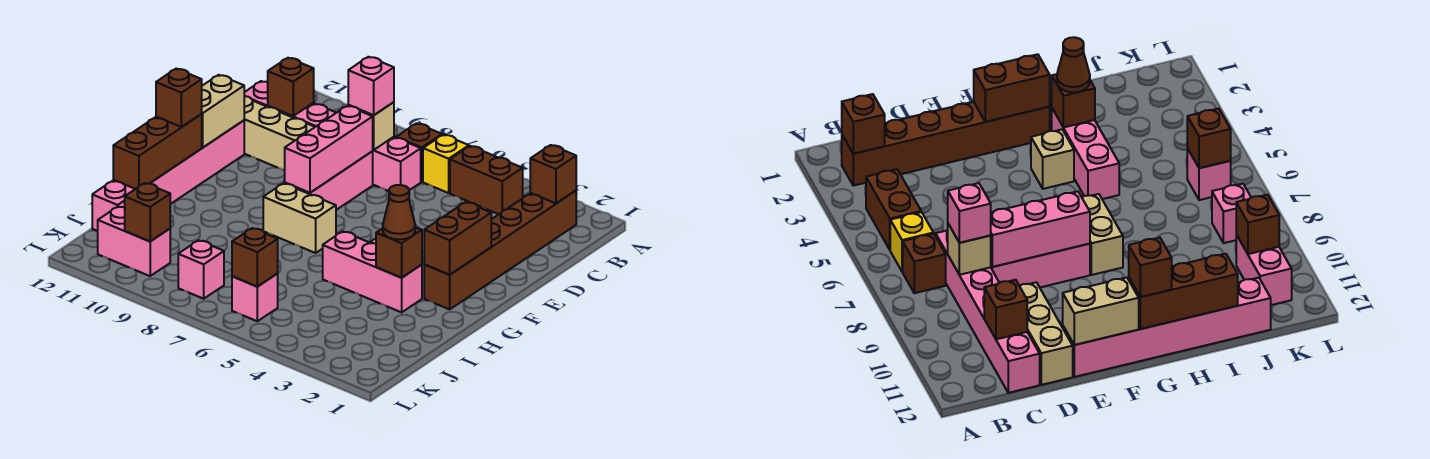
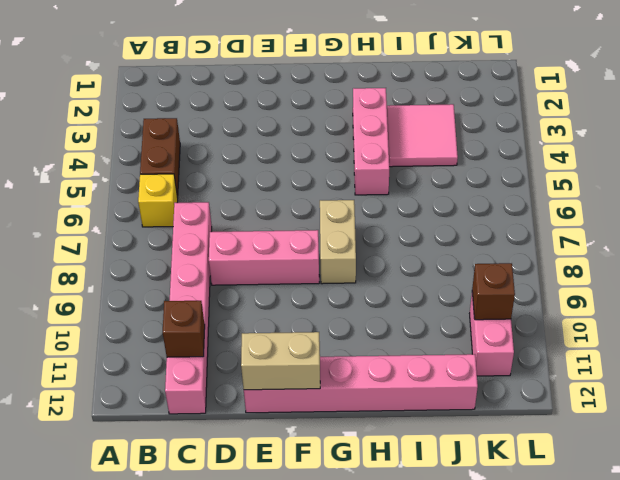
pink 2x2 tile [387,104,458,167] -> none
none -> brown 1x6 brick [424,191,576,309]
none -> brown 1x1 brick [396,123,442,182]
none -> tan 1x3 brick [244,96,315,171]

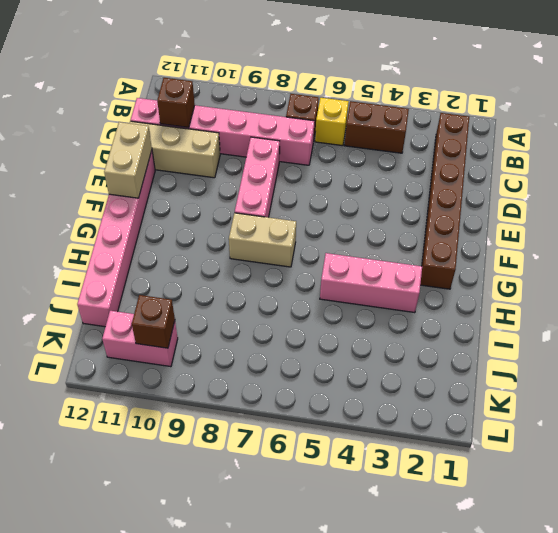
none -> tan 1x1 brick [1031,129,1074,189]
none -> pink 1x1 brick [232,274,278,321]
none -> pink 1x1 brick [178,240,224,299]

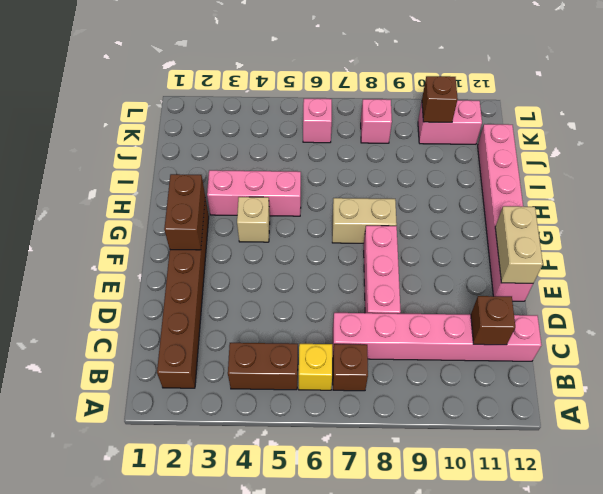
none -> tan 1x3 brick [244,96,315,171]
none -> brown 1x1 brick [530,145,576,203]
none -> tan 1x1 brick [348,102,394,150]

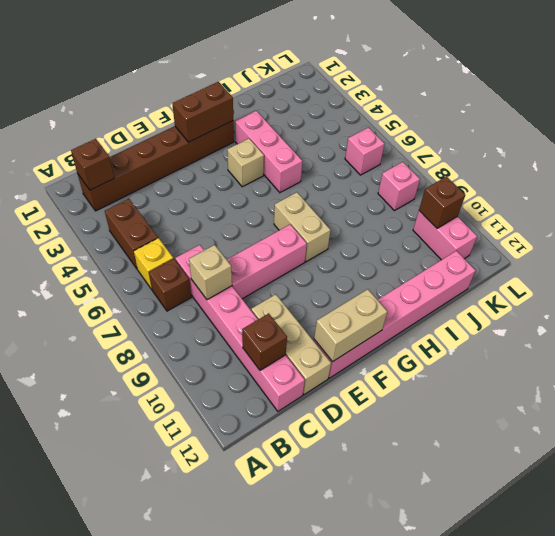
none -> pink 1x3 brick [285,106,373,193]
none -> brown 1x3 brick [113,114,202,189]
none -> brown 1x1 brick [376,227,422,278]

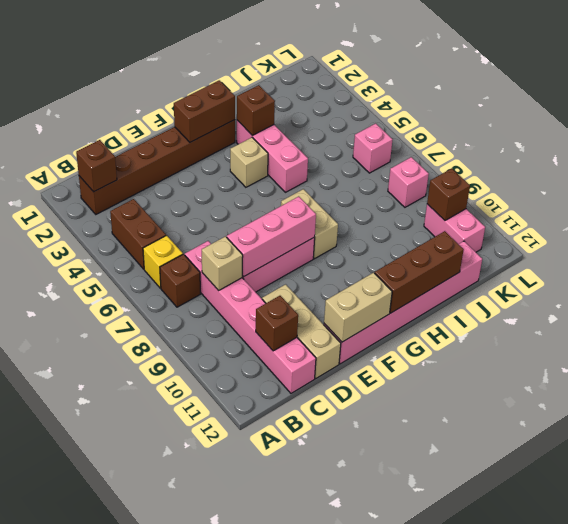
none -> brown 1x1 brick [232,228,278,286]
none -> pink 1x1 brick [348,57,394,115]
none -> brown 1x1 brick [156,69,202,127]

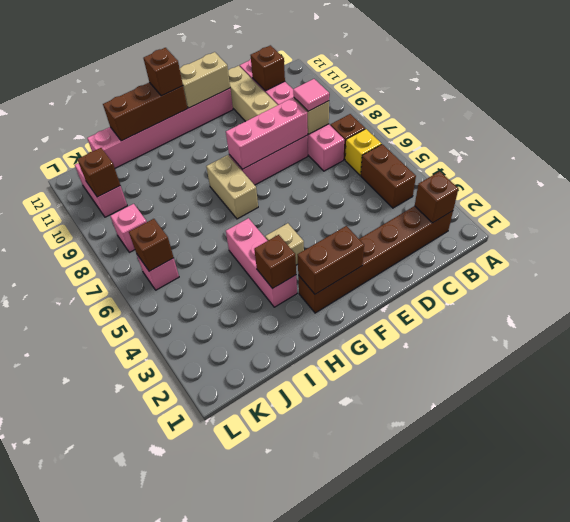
pink 1x1 tile [293,79,329,111] -> pink 1x1 brick [348,57,394,115]
none -> brown 1x1 cone [383,185,415,240]

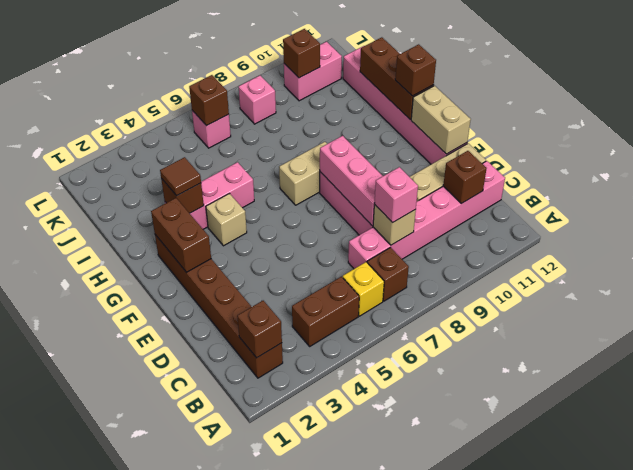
brown 1x1 tile [160,157,201,196] -> brown 1x1 cone [383,185,415,240]

